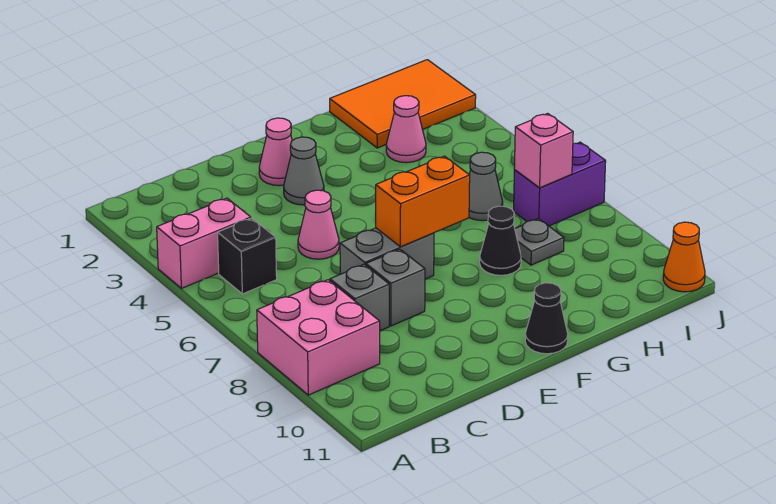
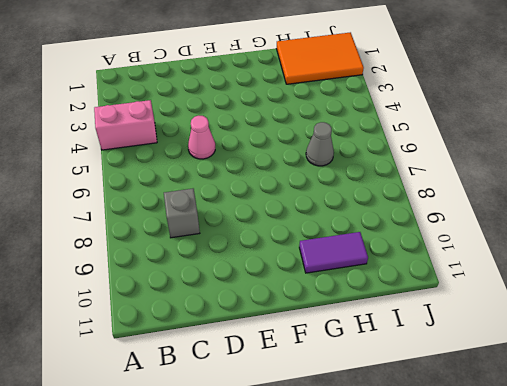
purple 1x2 tile [299,232,368,273] -> none
none -> pink 2x2 brick [257,280,380,395]
none -> black 1x1 brick [218,218,277,294]
none -> grey 1x2 brick [340,228,434,279]

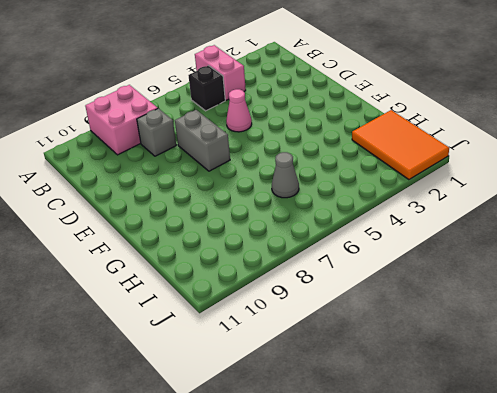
none -> grey 1x1 brick [366,249,425,326]
none -> pink 1x1 cone [259,118,292,186]
none -> grey 1x1 cone [284,137,324,205]

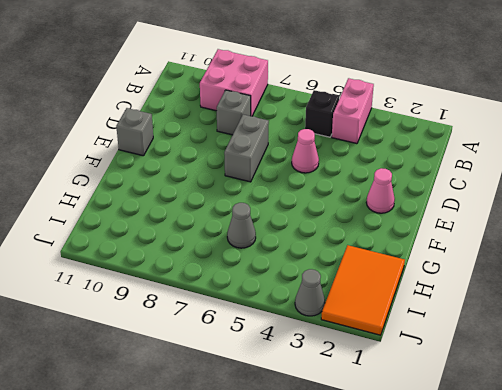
grey 1x1 brick [116,108,153,156] -> grey 1x1 brick moved to [366,249,425,326]
grey 1x1 cone [295,269,325,316] -> grey 1x1 cone moved to [284,137,324,205]
none -> black 1x1 cone [525,283,568,354]
none -> black 1x1 cone [480,206,521,275]
none -> pink 1x1 cone [386,96,426,163]

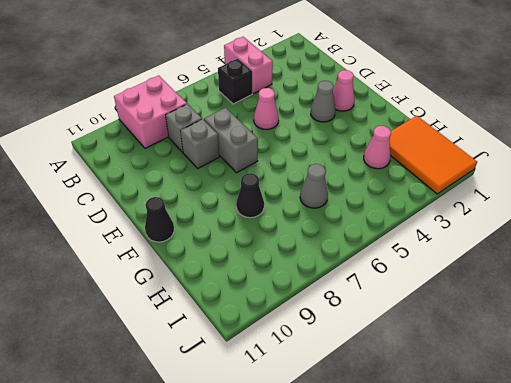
none -> grey 1x1 plate [515,219,564,265]
none -> purple 1x2 brick [514,142,606,226]
none -> orange 1x1 cone [663,222,705,292]

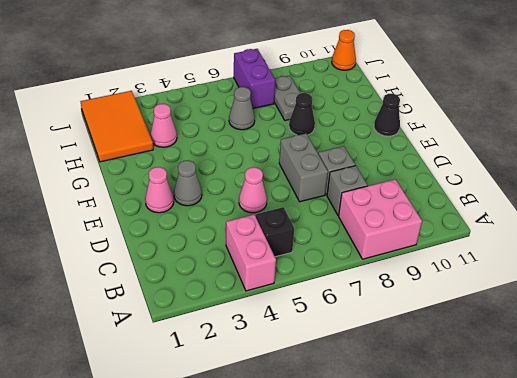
grey 1x2 plate [274,76,300,121] -> grey 1x1 plate [515,219,564,265]
none -> orange 1x2 brick [376,156,470,247]
none -> pink 1x1 brick [514,113,573,188]

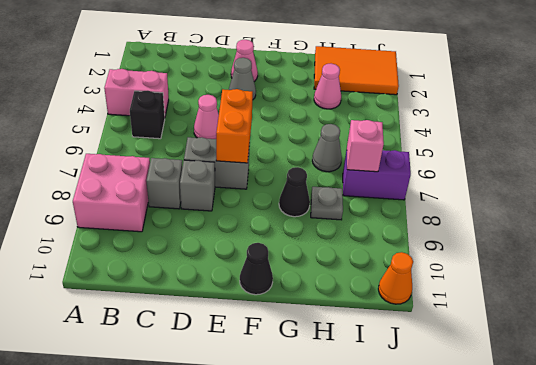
orange 1x2 brick [216,89,253,163] -> orange 1x2 brick turned to [376,156,470,247]

